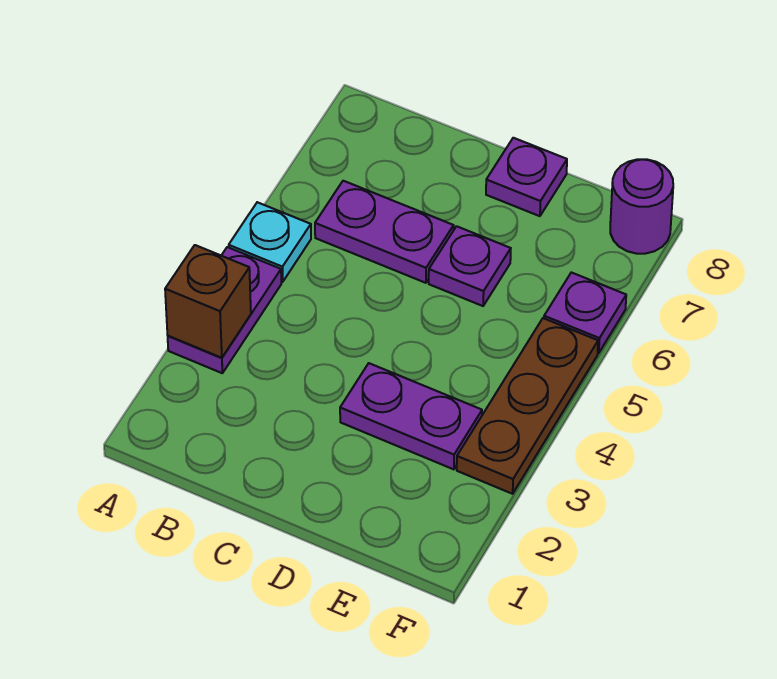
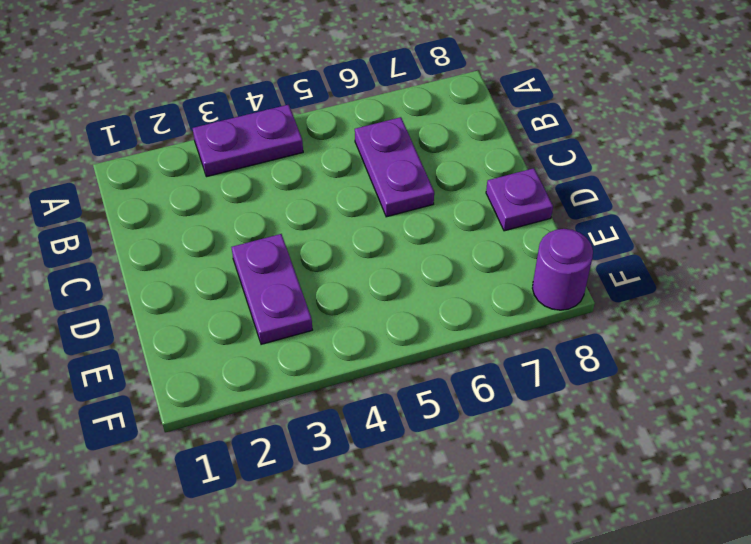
none -> cyan 1x1 plate [229,202,311,282]
none -> purple 1x1 plate [429,226,511,306]

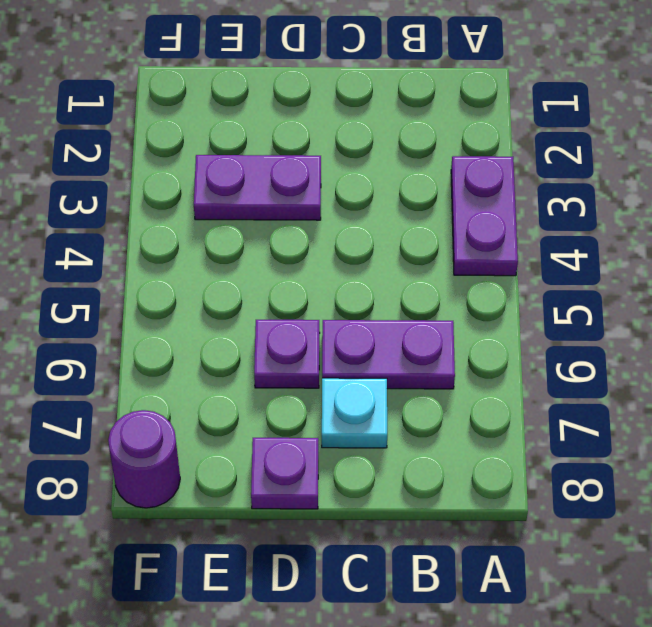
cyan 1x1 plate [322,378,387,448] -> cyan 1x1 plate moved to [229,202,311,282]
none -> brown 1x3 plate [457,318,598,494]
none -> purple 1x1 plate [544,272,626,353]

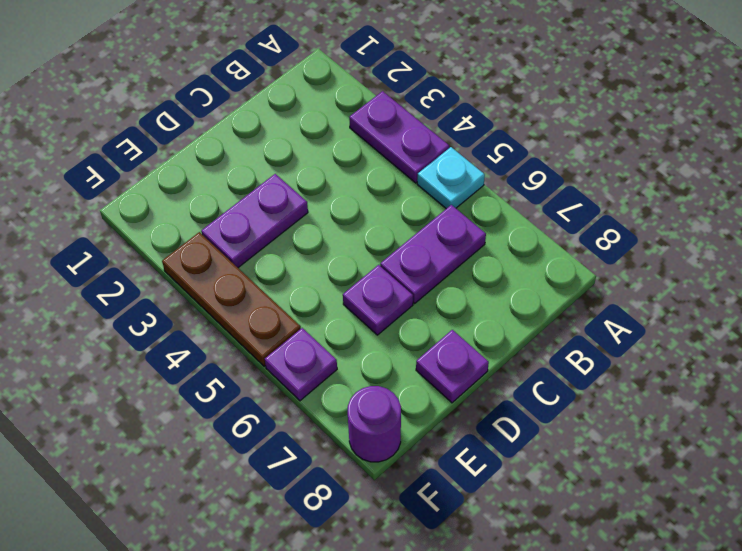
none -> brown 1x1 brick [165,245,251,358]

